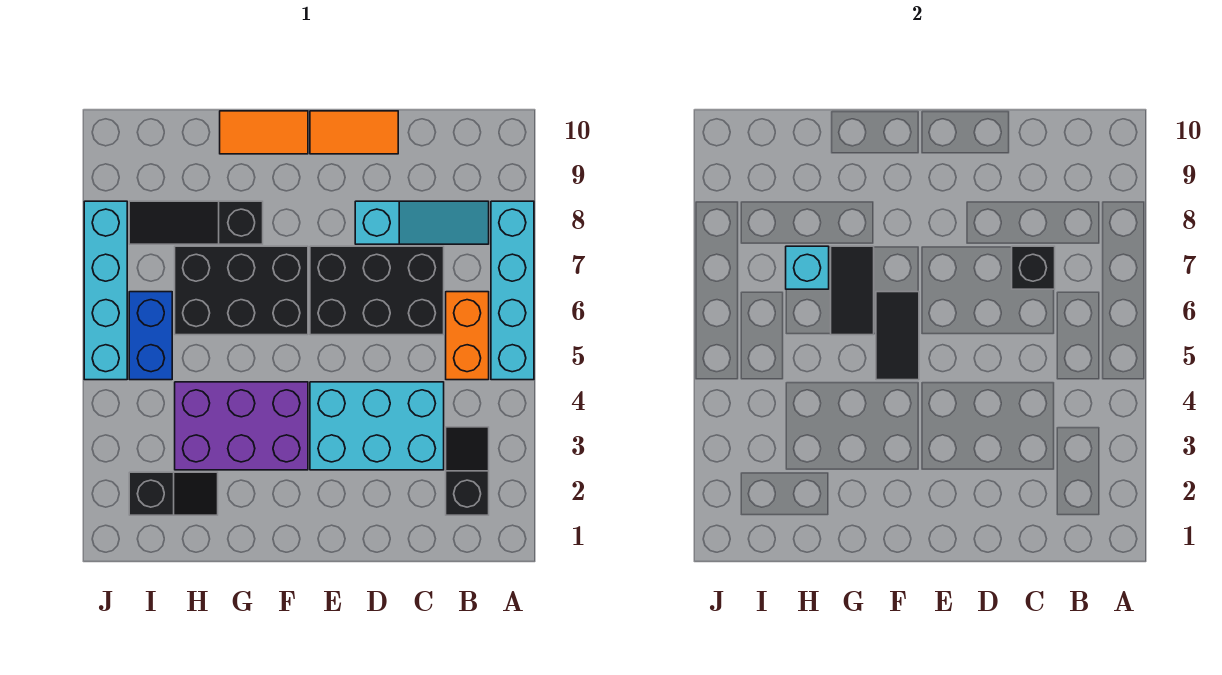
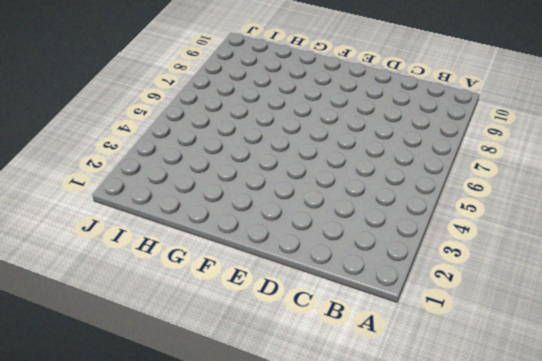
none -> cyan 1x4 brick [491,201,534,380]
none -> black 1x2 slope [446,427,489,515]
none -> orange 1x2 brick [446,292,489,380]

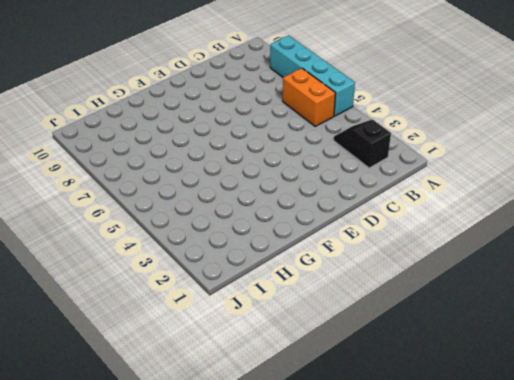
none -> cyan 1x3 slope [355,201,489,244]
none -> cyan 2x3 brick [310,382,444,470]
none -> black 2x3 brick [310,246,444,335]

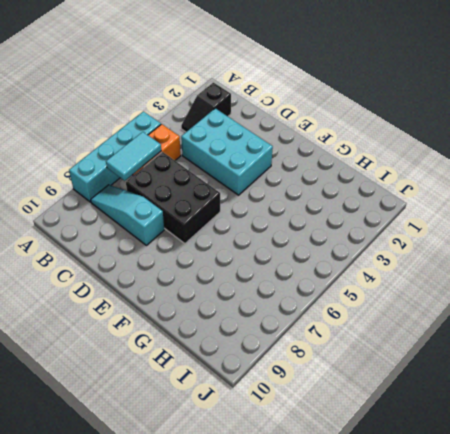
cyan 1x2 tile [106,132,161,181] -> none
none -> orange 1x2 tile [310,111,398,154]
none -> purple 2x3 brick [175,382,308,470]
none -> black 2x3 brick [175,246,308,335]

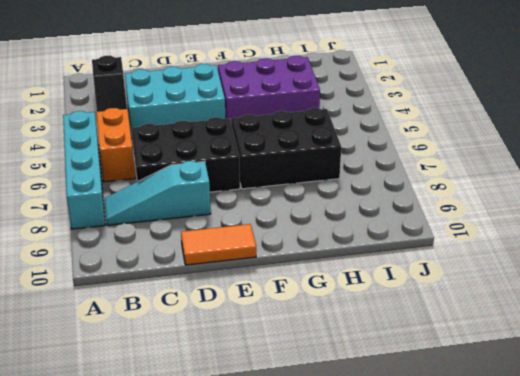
none -> orange 1x2 tile [220,111,308,154]
none -> black 1x3 slope [129,201,263,244]
none -> black 1x2 slope [129,472,218,515]

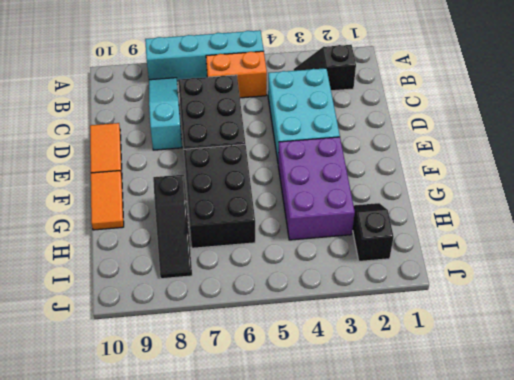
none -> blue 1x2 brick [129,292,172,380]
none -> cyan 1x4 brick [84,201,127,380]
none -> black 1x1 brick [1012,246,1055,289]

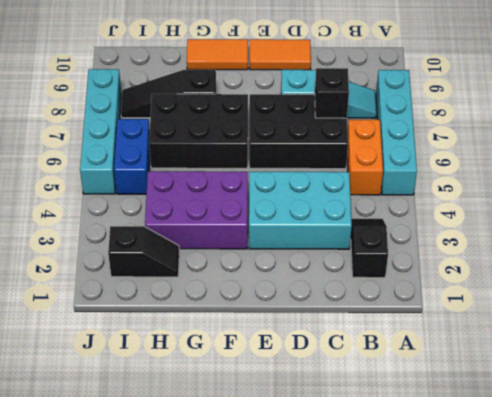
none -> black 1x2 tile [876,292,919,380]
none -> black 1x2 tile [831,246,874,335]
none -> cyan 1x1 brick [786,246,829,289]

